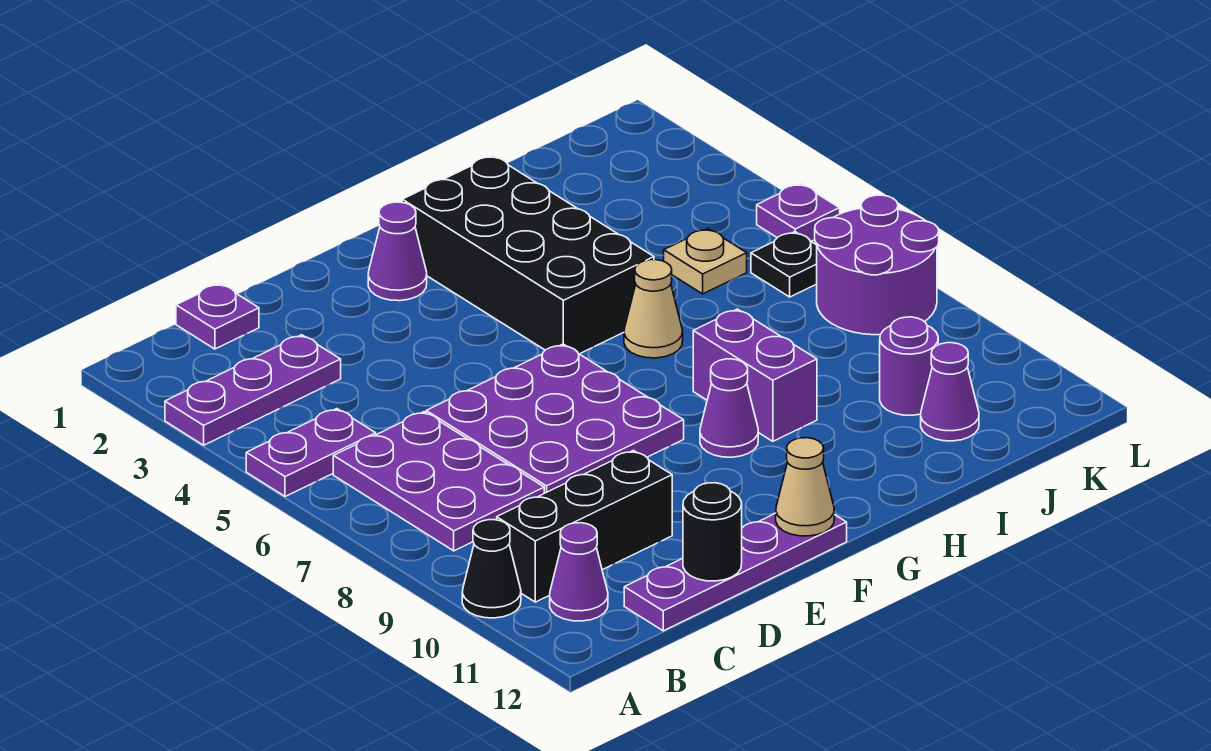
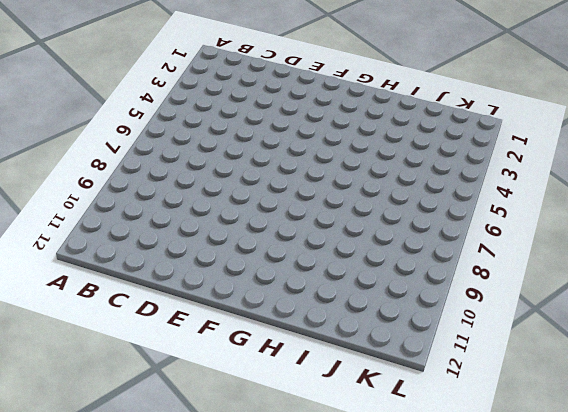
none -> purple 1x3 plate [165,335,341,445]
none -> purple 1x2 plate [246,409,376,497]
none -> black 1x1 cone [462,520,521,618]

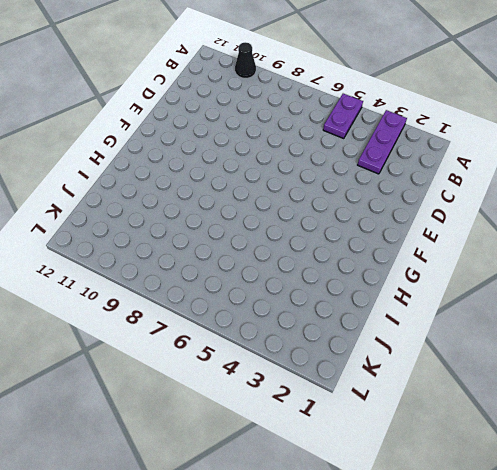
none -> purple 2x3 plate [333,412,544,551]
none -> black 1x3 brick [497,450,672,602]
none -> purple 1x1 cone [550,523,608,621]

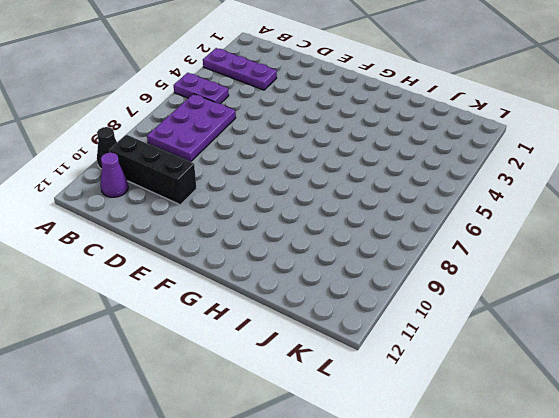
none -> purple 1x1 plate [176,284,259,349]
none -> purple 1x4 plate [624,513,847,631]
none -> purple 3x3 plate [426,344,684,493]

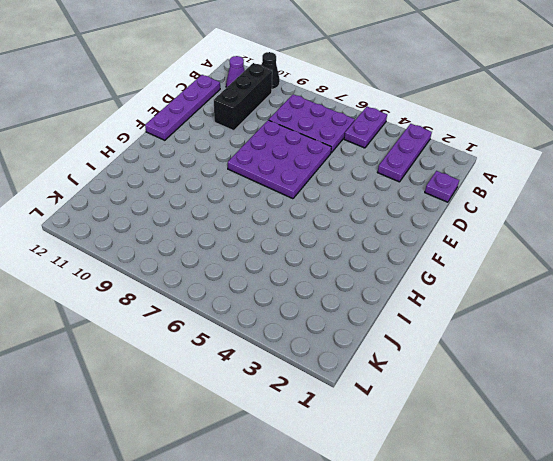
none -> purple 1x1 cone [368,202,427,301]
none -> black 2x4 brick [402,156,654,354]
none -> purple 1x1 cone [700,359,758,457]

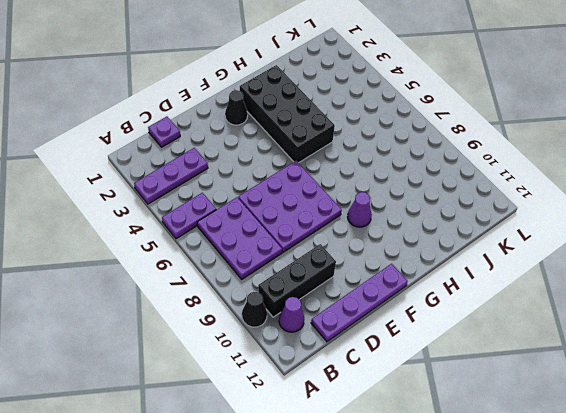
black 1x1 cone [225,90,248,125] -> purple 1x1 cone [368,202,427,301]
none -> tan 1x1 cone [624,260,683,358]
none -> purple 1x2 brick [693,309,817,441]
none -> tan 1x1 plate [664,229,747,294]

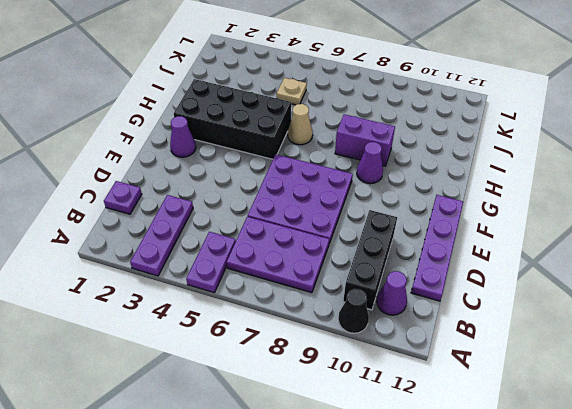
none -> purple 1x1 round brick [880,317,938,415]
none -> purple 1x1 cone [921,343,979,441]
none -> black 1x1 plate [751,232,817,297]

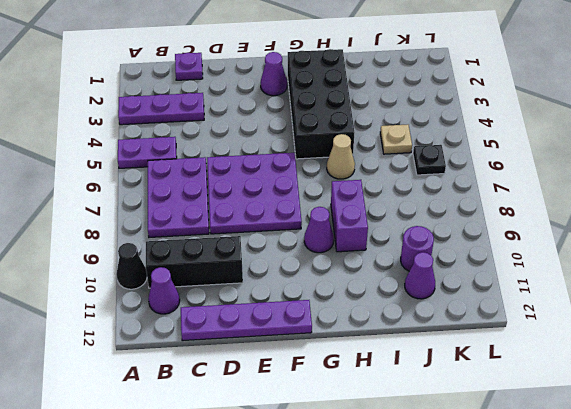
none -> purple 2x2 round brick [815,195,939,335]
none -> purple 1x1 plate [757,183,840,241]
none -> black 1x1 round brick [683,483,742,581]

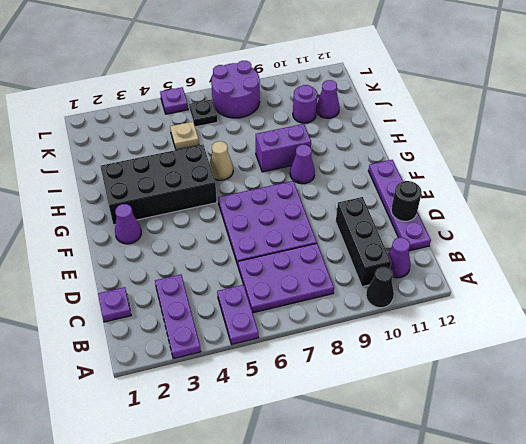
none -> tan 1x1 cone [776,438,834,536]

